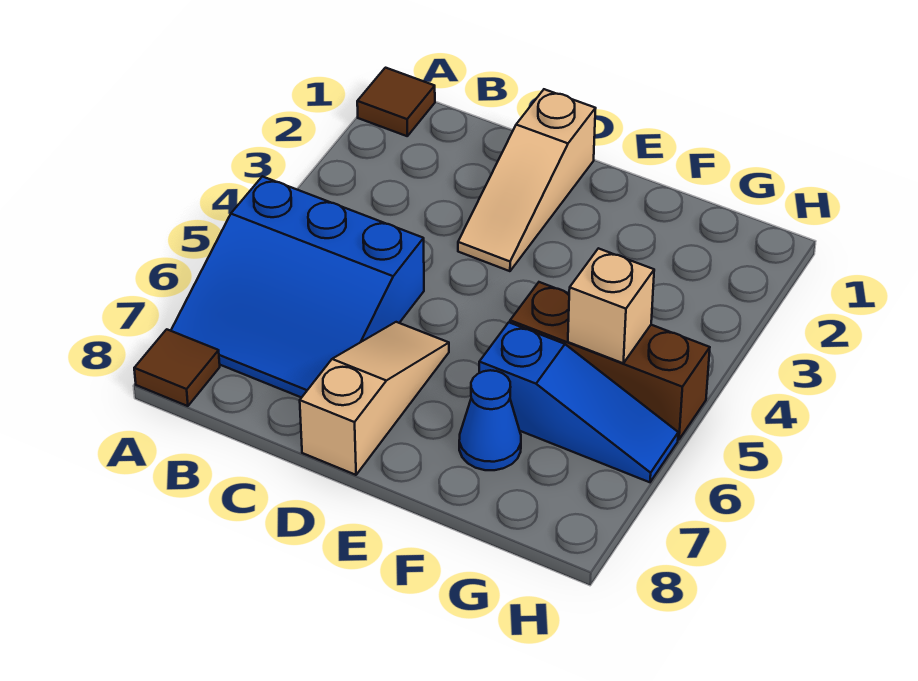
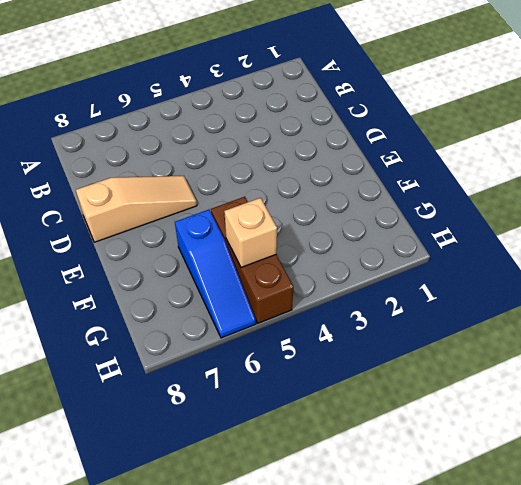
none -> brown 1x1 tile [357,68,435,136]
none -> blue 3x3 slope [171,176,424,398]

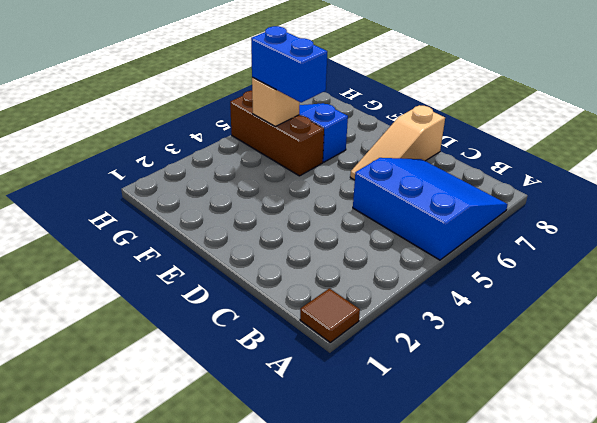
blue 1x2 brick [251,26,327,103] -> none
none -> brown 1x1 tile [134,329,220,406]
none -> tan 1x3 slope [458,89,596,271]

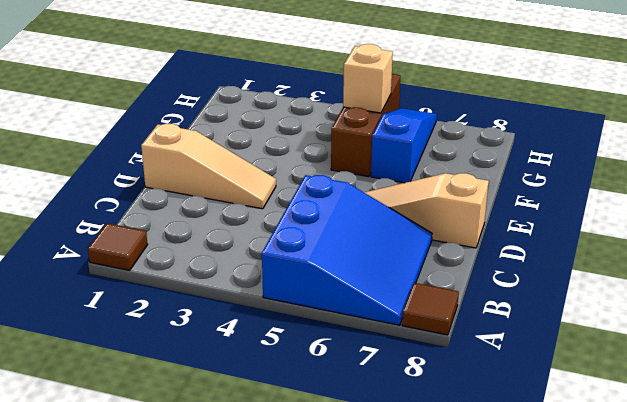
none -> blue 1x1 cone [459,370,521,470]

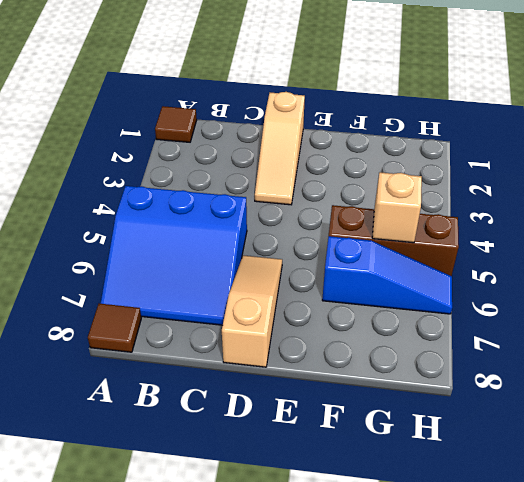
none -> blue 1x1 cone [459,370,521,470]

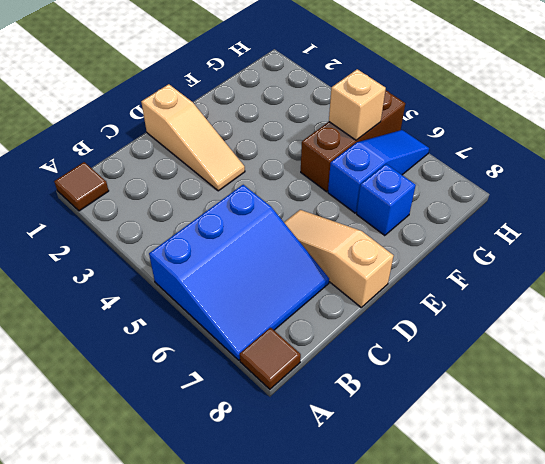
blue 1x1 brick [357,164,416,236] -> blue 1x1 cone [459,370,521,470]

